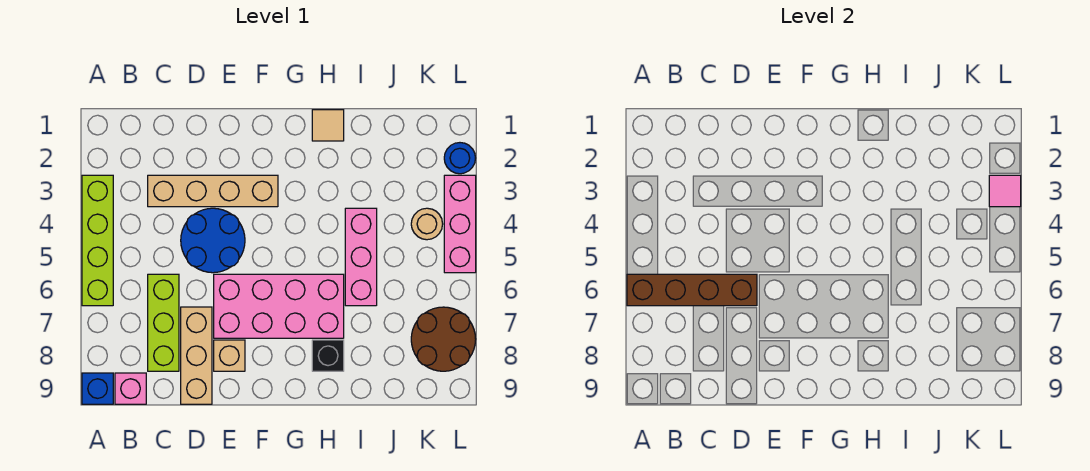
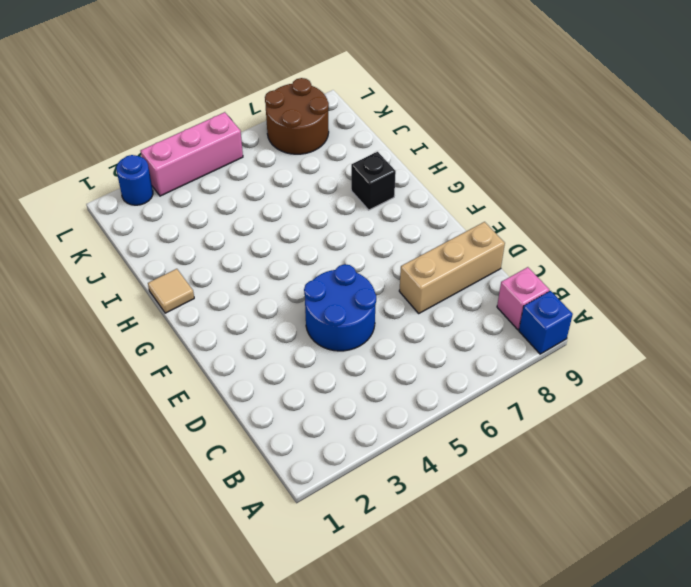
none -> lime 1x4 brick [82,175,113,306]
none -> tan 1x4 brick [148,175,278,207]
none -> lime 1x3 brick [148,274,179,371]

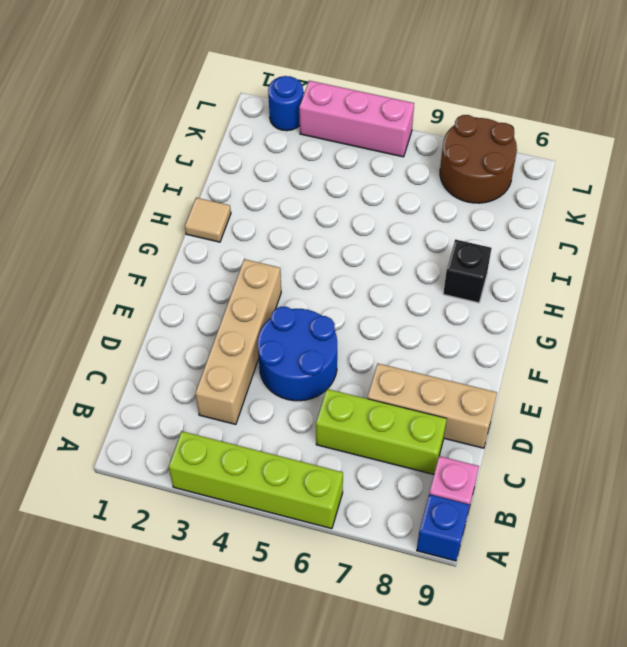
none -> pink 2x4 brick [214,274,344,338]
none -> tan 1x1 brick [214,340,245,371]
none -> pink 1x3 brick [345,208,377,306]

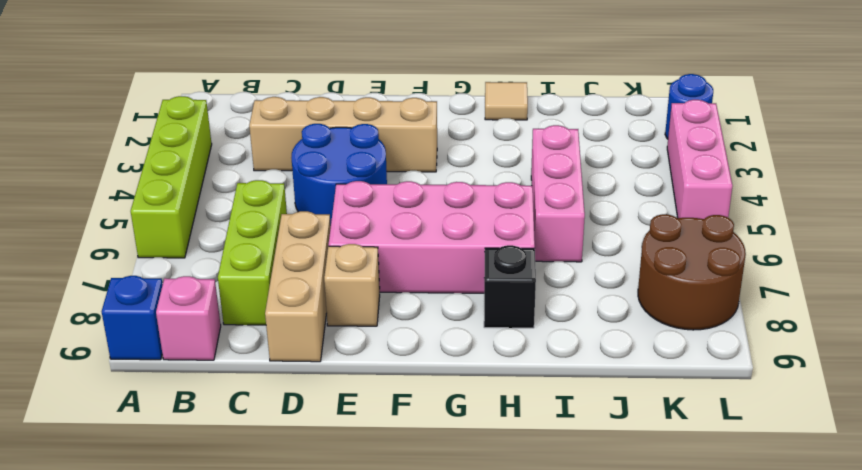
none -> tan 1x1 round brick [411,208,443,240]
none -> brown 1x4 brick [627,274,757,306]
none -> pink 1x1 tile [989,175,1021,207]

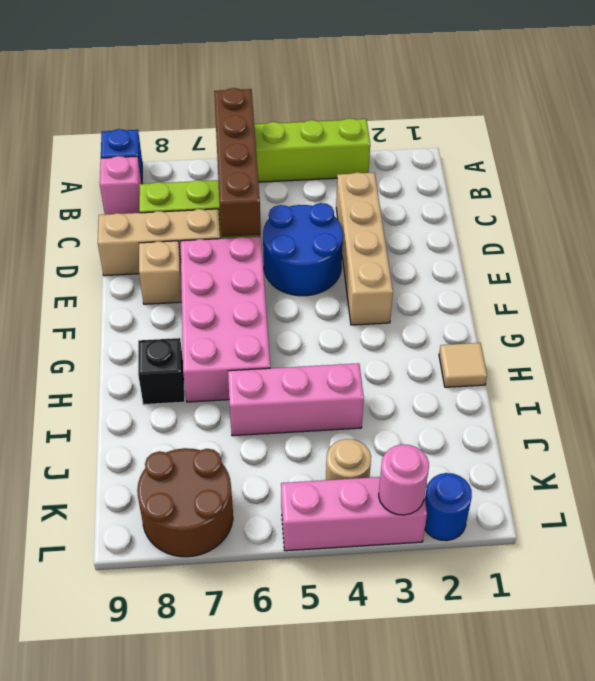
pink 1x1 round brick [379,444,429,515] -> pink 1x1 tile [989,175,1021,207]

